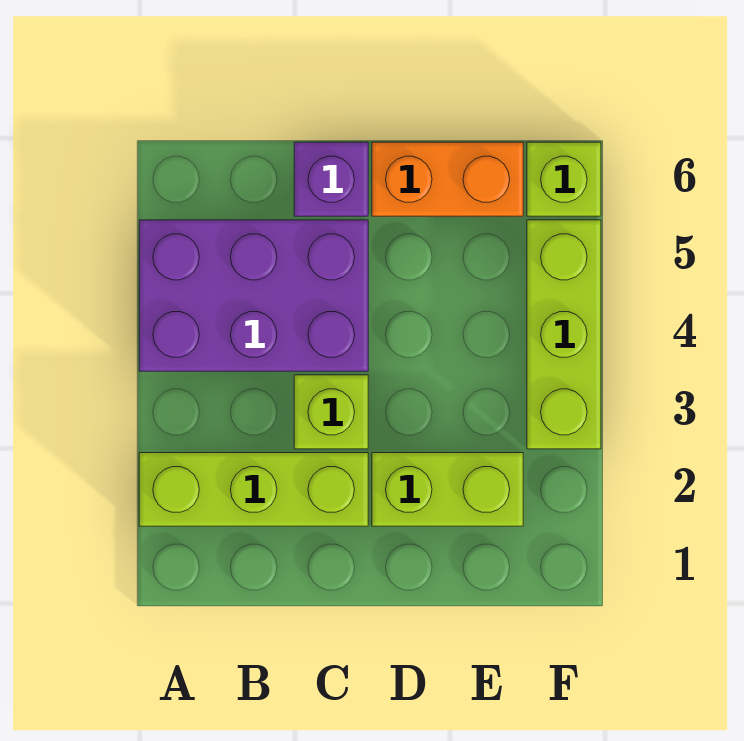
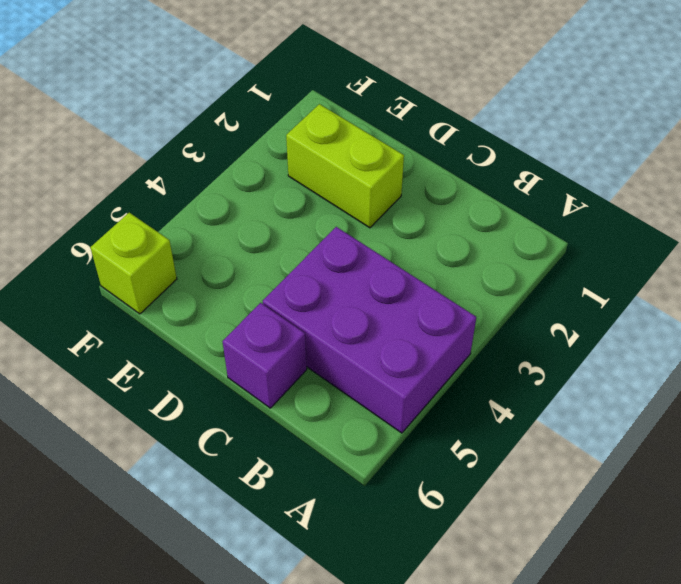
none -> lime 1x3 brick [139,453,368,526]
none -> lime 1x1 brick [294,375,368,449]

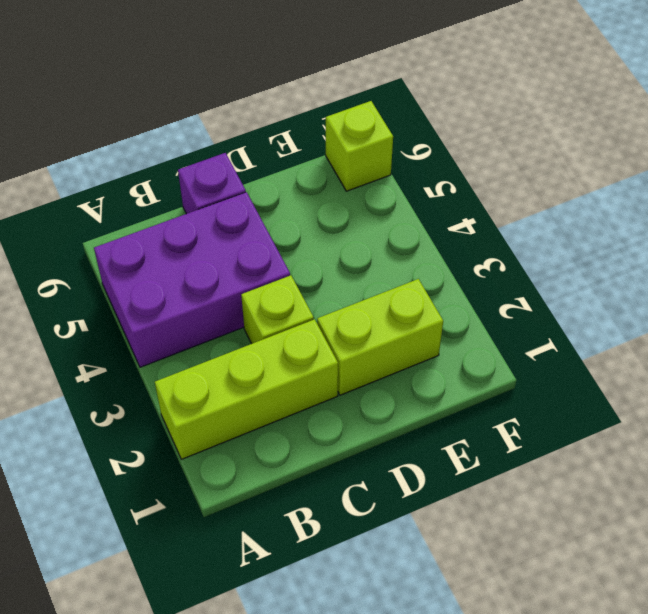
none -> orange 1x2 brick [372,142,523,216]
none -> lime 1x3 brick [527,220,601,449]

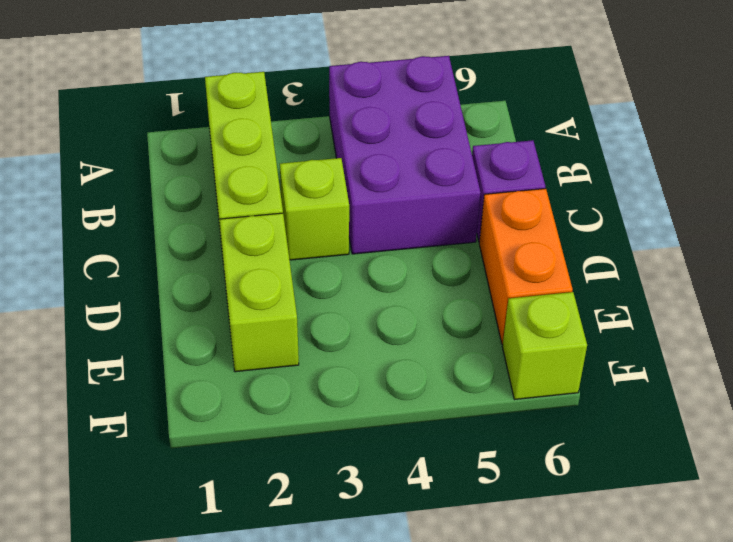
none -> lime 1x3 brick [527,220,601,449]

